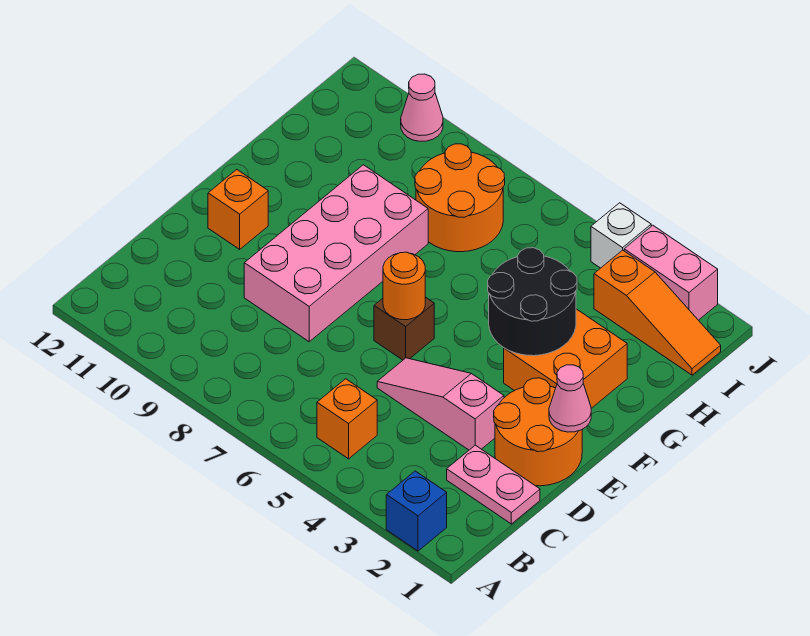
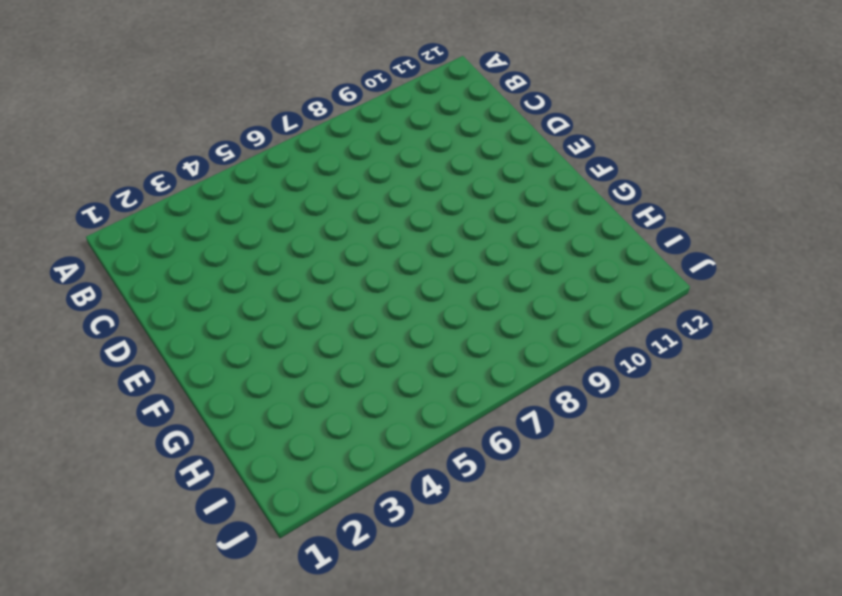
none -> blue 1x1 brick [386,471,447,551]
none -> orange 1x1 brick [317,379,377,459]
none -> pink 1x2 plate [447,445,540,524]

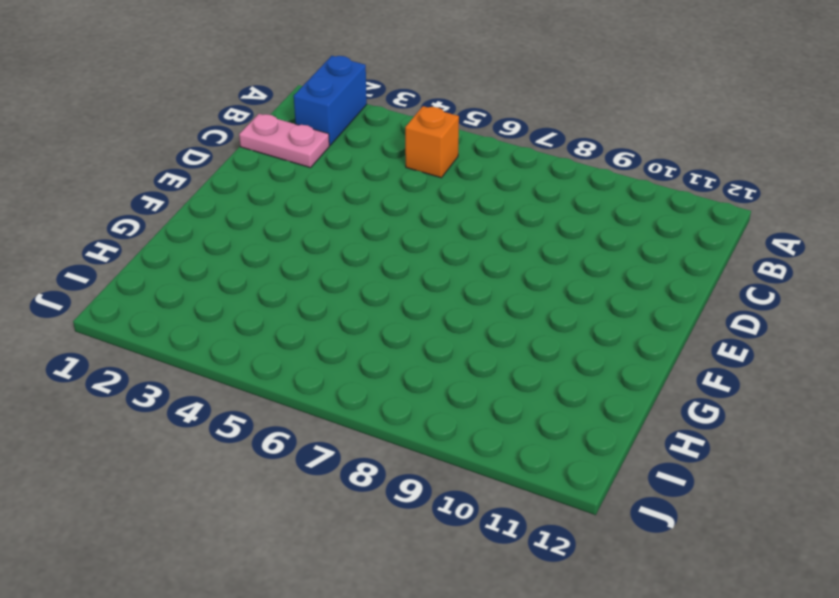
blue 1x2 brick [294,56,367,145] -> blue 1x1 brick [386,471,447,551]
none -> orange 2x2 round brick [494,378,582,486]
none -> pink 1x3 slope [377,358,504,450]
none -> pink 2x4 brick [244,165,428,342]

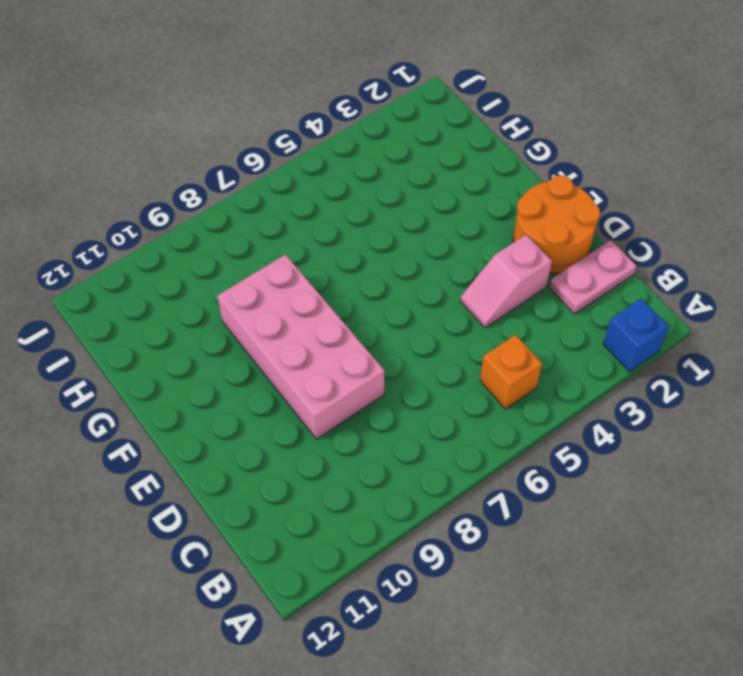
pink 1x2 slope [460,235,552,328] -> pink 1x3 slope [377,358,504,450]
none -> brown 1x1 brick [374,297,434,360]
none -> orange 1x1 brick [208,170,268,249]
none -> orange 2x2 brick [504,309,627,408]

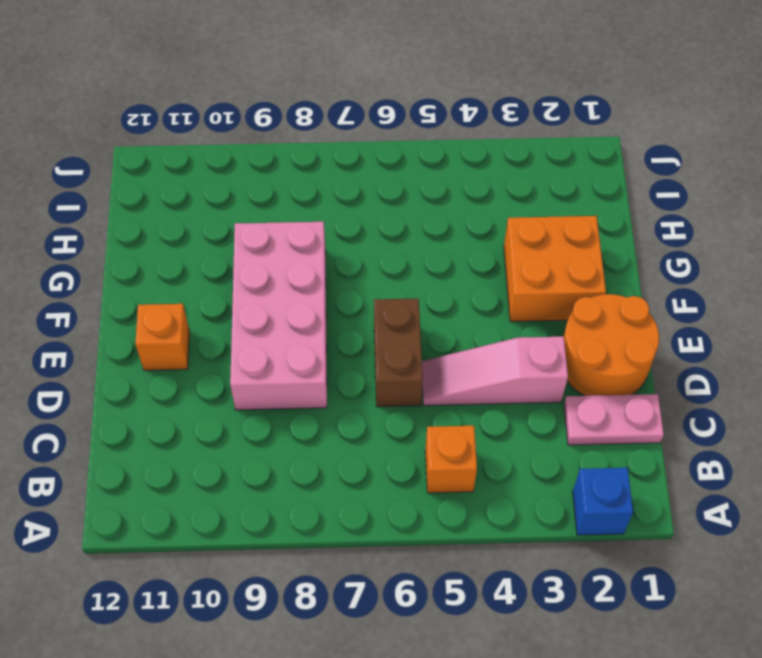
brown 1x2 brick [374,298,423,407] -> brown 1x1 brick [374,297,434,360]
none -> orange 2x2 round brick [415,144,505,252]
none -> orange 1x3 slope [594,250,721,375]
none -> pink 1x2 brick [624,225,718,320]

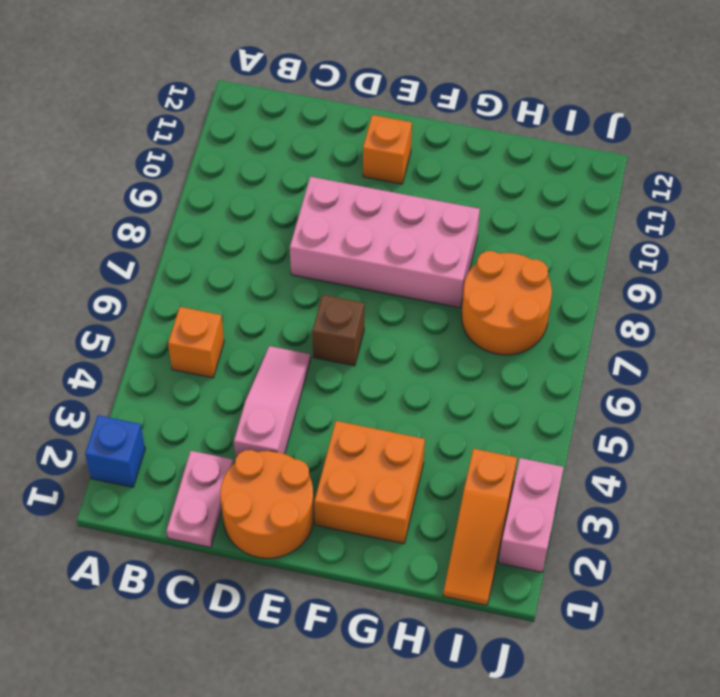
none -> white 1x1 brick [591,203,651,268]
none -> pink 1x1 cone [401,74,443,141]
none -> pink 1x1 cone [549,365,591,432]

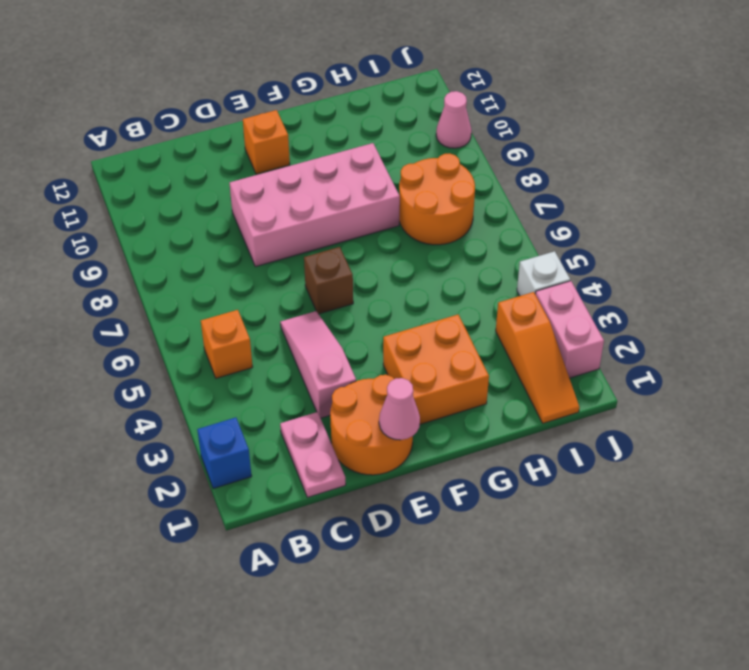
none -> orange 1x1 round brick [383,252,425,320]
none -> black 2x2 round brick [488,248,577,356]

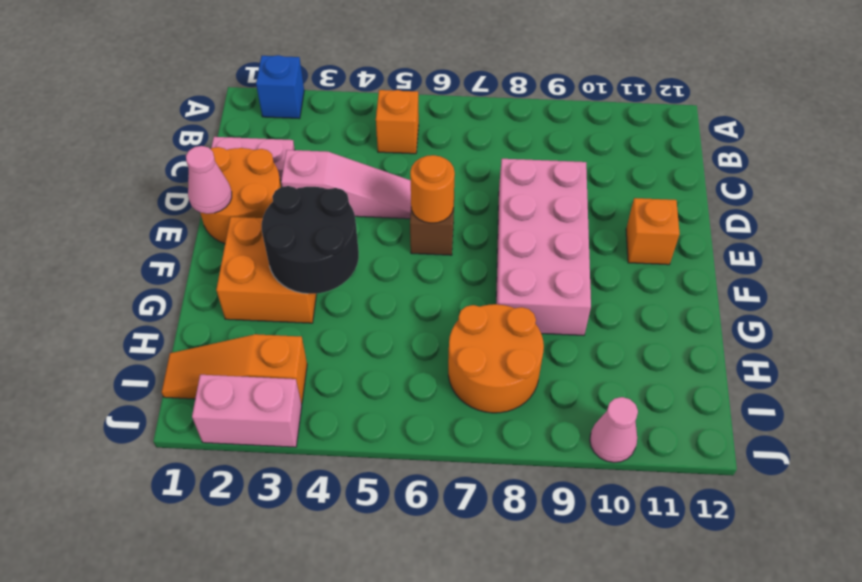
none -> white 1x1 brick [591,203,651,268]

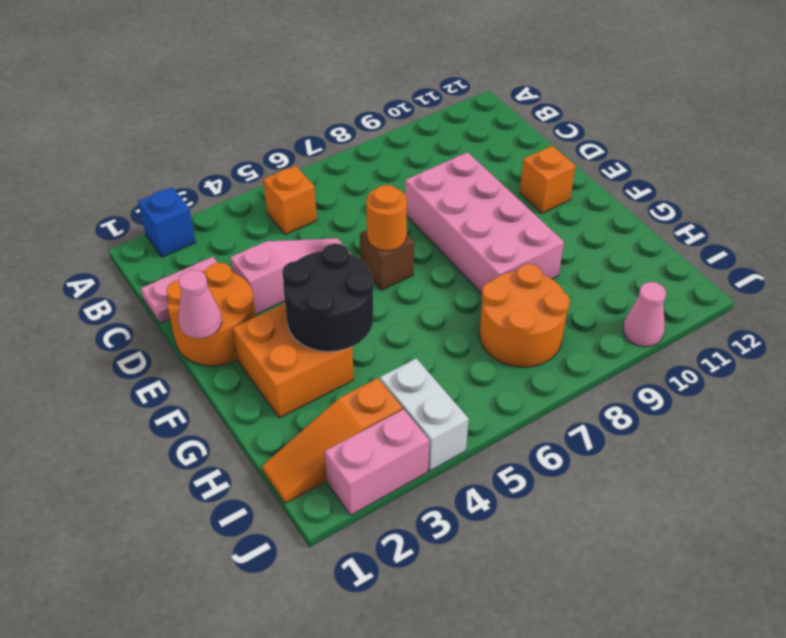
white 1x2 brick [380,358,469,471] -> white 1x1 brick [591,203,651,268]

